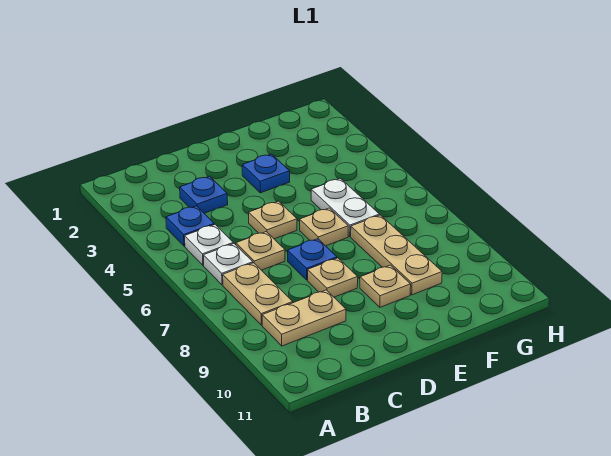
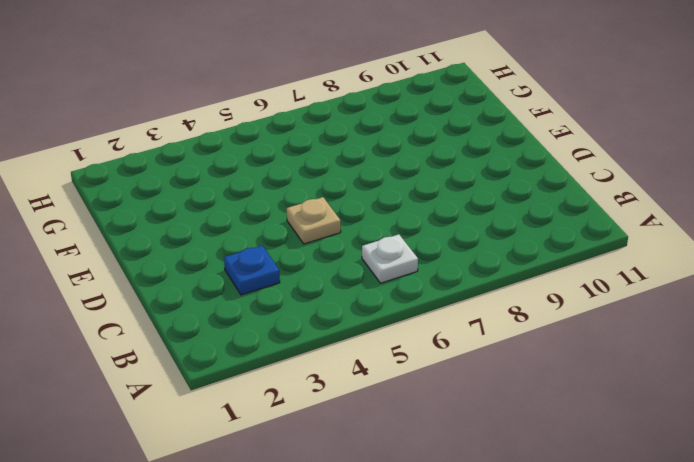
none -> blue 1x1 plate [166,206,214,246]
none -> white 1x1 plate [185,225,233,265]
none -> tan 1x2 plate [223,263,293,325]

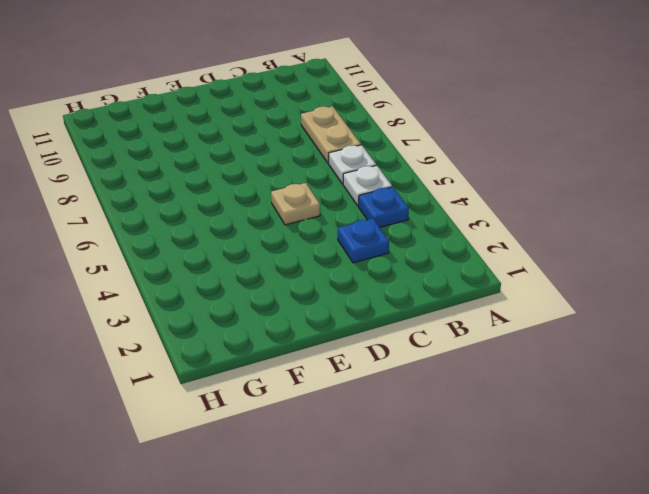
none -> tan 1x2 plate [262,290,346,346]
none -> tan 1x1 plate [236,232,285,270]
none -> blue 1x1 plate [288,239,337,280]

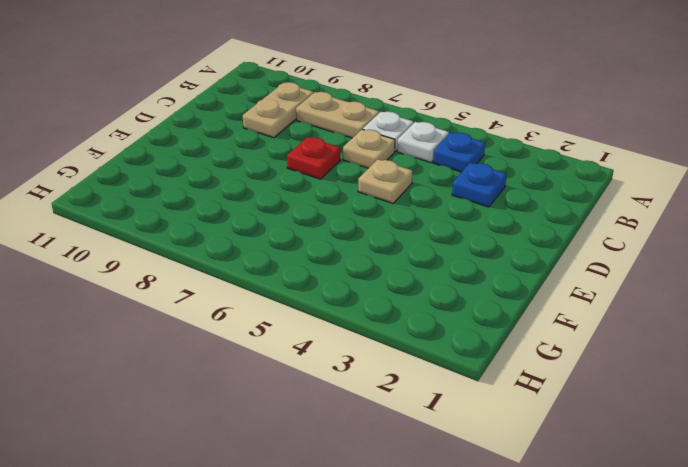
red 1x1 plate [287,137,340,179] -> blue 1x1 plate [288,239,337,280]
none -> tan 1x1 plate [308,258,358,297]
none -> blue 1x1 plate [242,154,290,193]
none -> tan 1x1 plate [300,208,348,246]

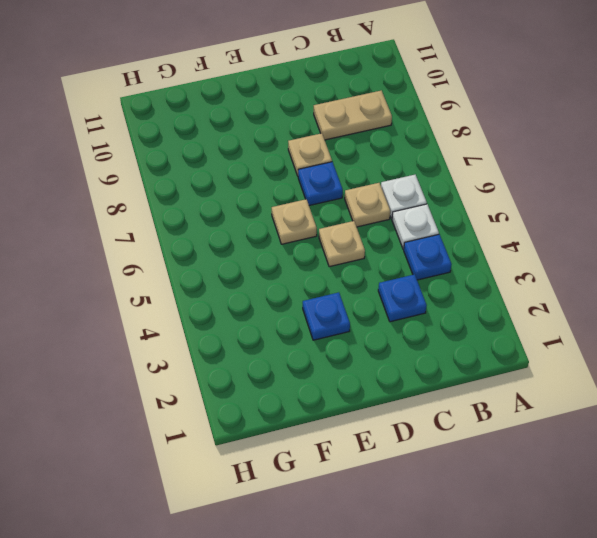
none -> tan 1x2 plate [223,263,293,325]
none -> tan 1x1 plate [360,265,411,307]
none -> white 1x2 plate [311,179,380,237]

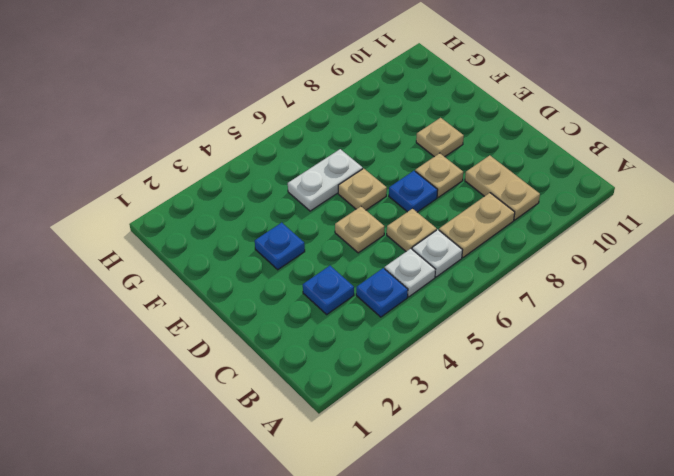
none -> tan 1x3 plate [351,215,442,295]

